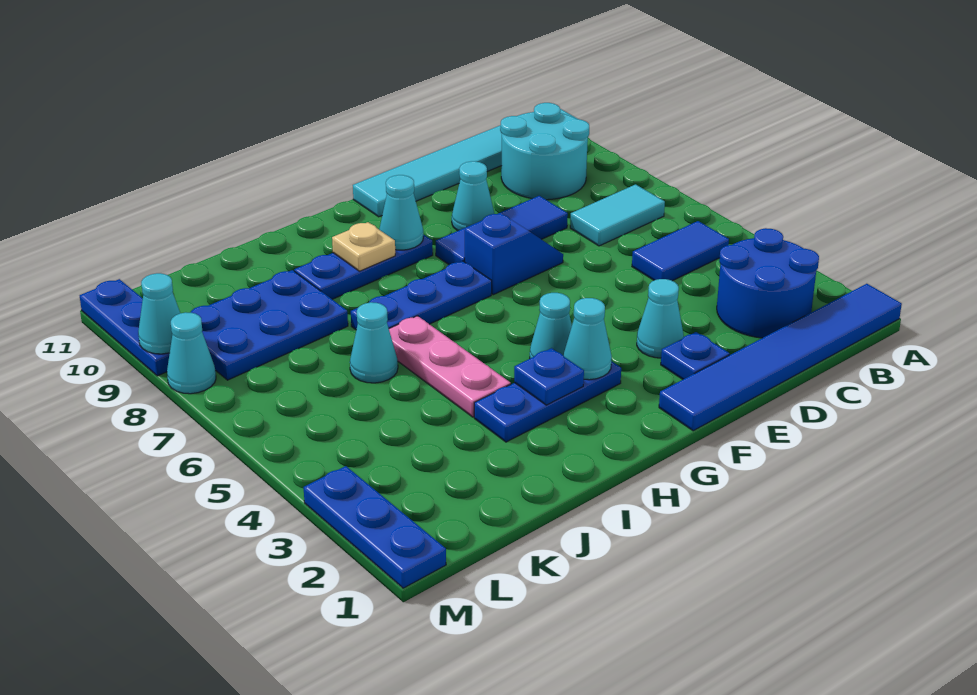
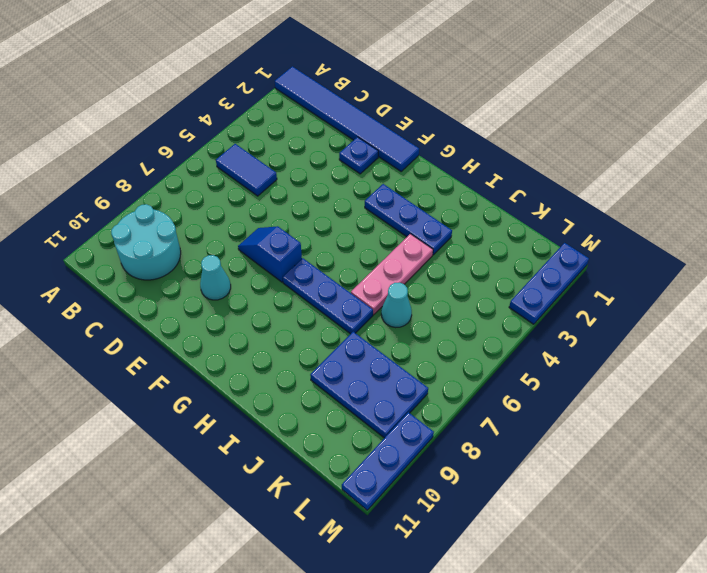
none -> cyan 1x6 tile [353,109,577,217]
none -> blue 2x2 round brick [717,228,819,338]
none -> cyan 1x2 tile [570,184,665,246]

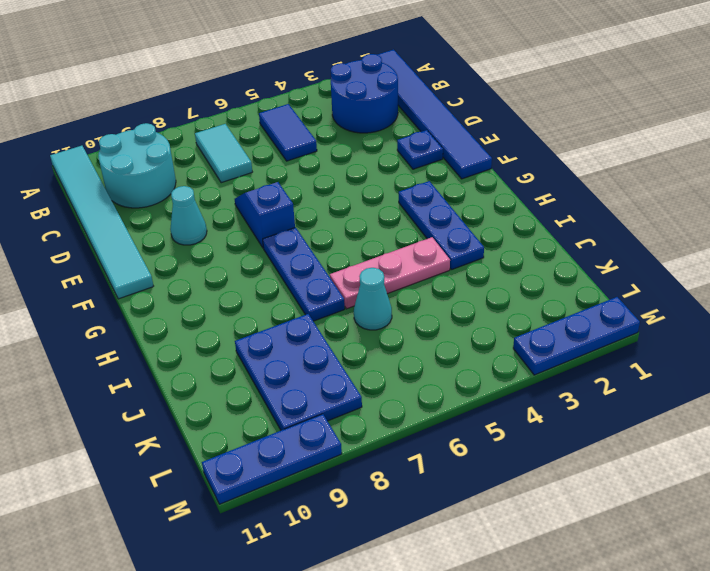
none -> blue 1x3 tile [436,196,568,265]
none -> cyan 1x1 cone [637,279,684,358]
none -> cyan 1x1 cone [530,293,572,358]

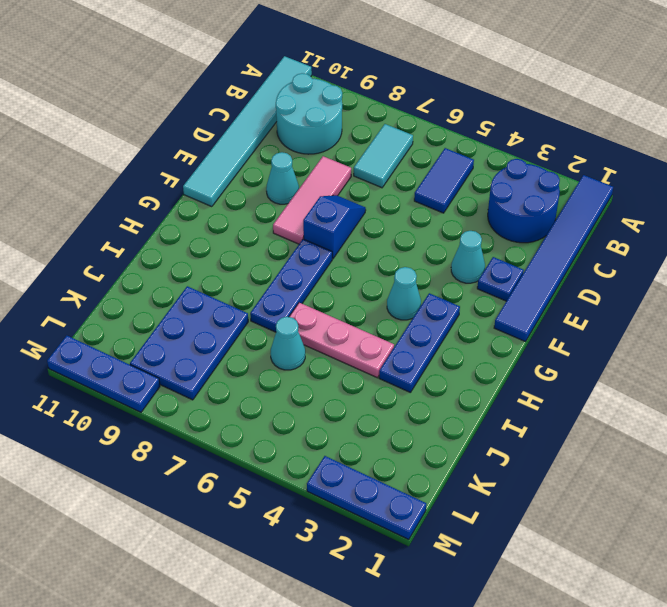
pink 1x3 tile [273,156,351,244] -> blue 1x3 tile [436,196,568,265]
none -> blue 1x3 plate [294,234,433,299]
none -> cyan 1x1 cone [167,312,216,394]
none -> cyan 1x1 cone [564,298,612,380]

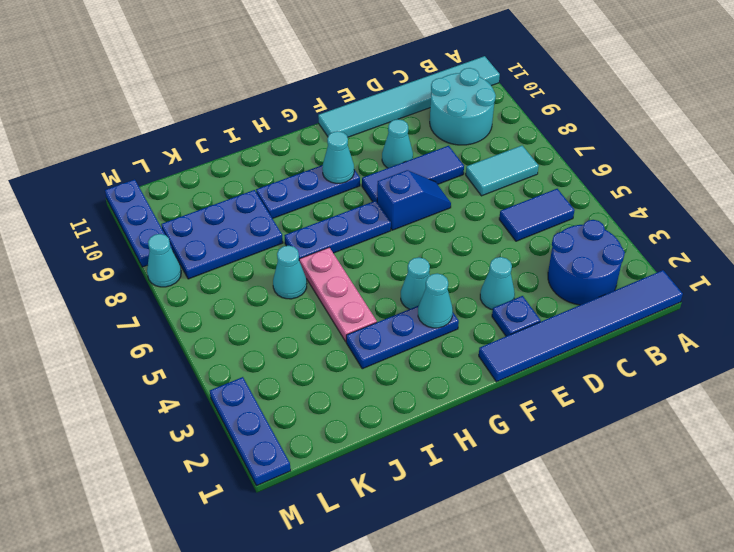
none -> blue 1x1 plate [514,348,584,405]
none -> tan 1x1 plate [332,222,395,271]
none -> cyan 1x1 cone [138,273,180,354]

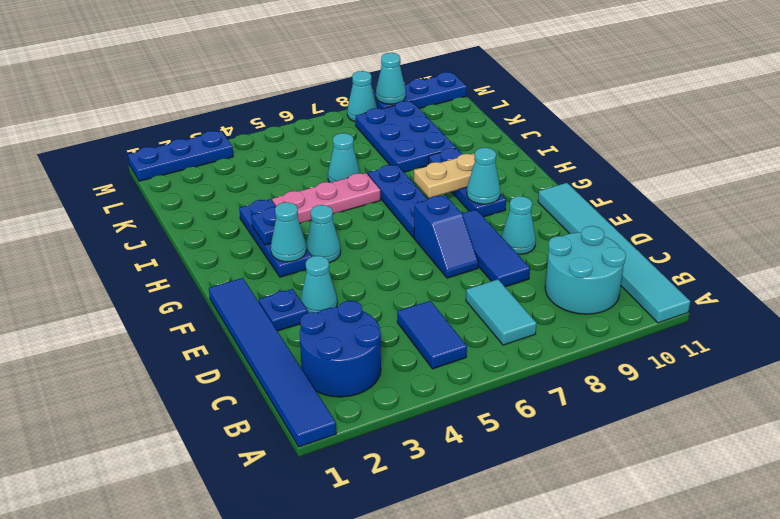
tan 1x2 plate [414,154,475,198] -> tan 1x1 plate [332,222,395,271]

